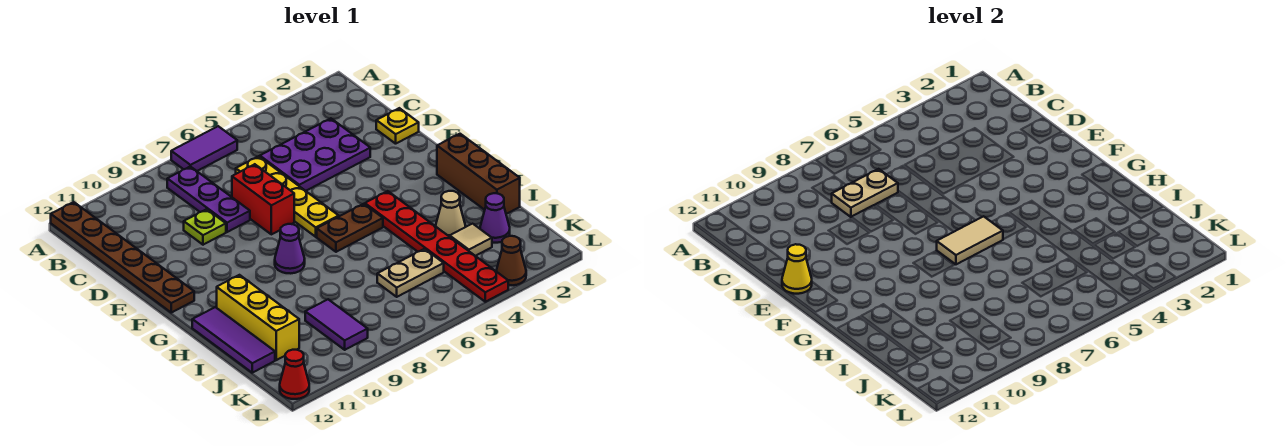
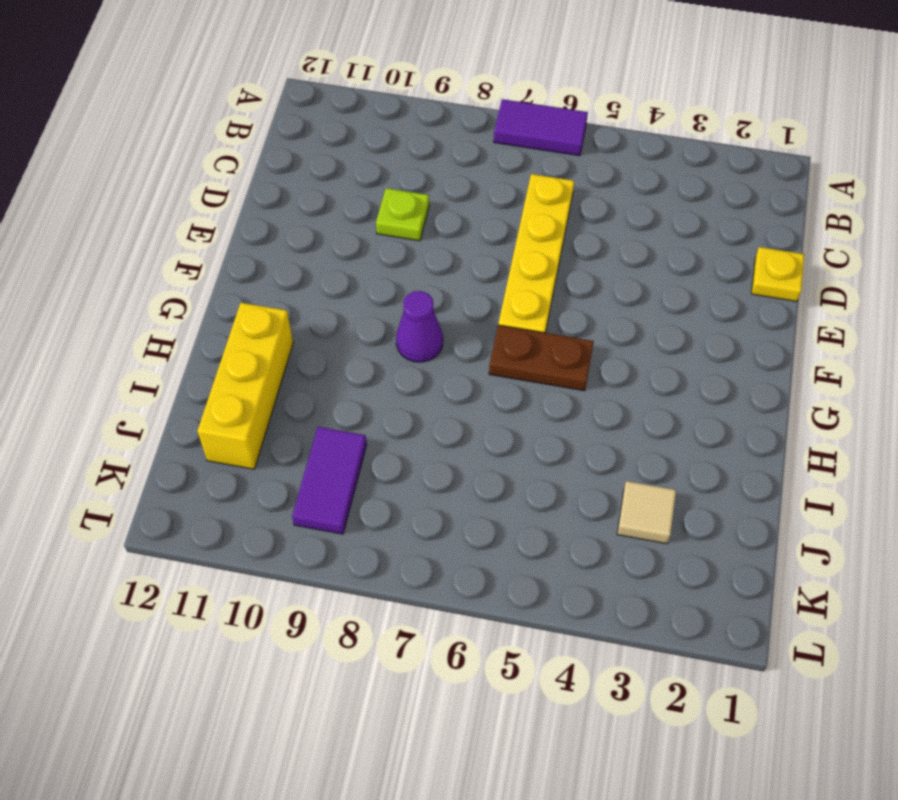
none -> brown 1x6 plate [51,202,194,313]
none -> purple 1x3 plate [167,167,250,232]
none -> purple 2x3 plate [260,118,370,191]

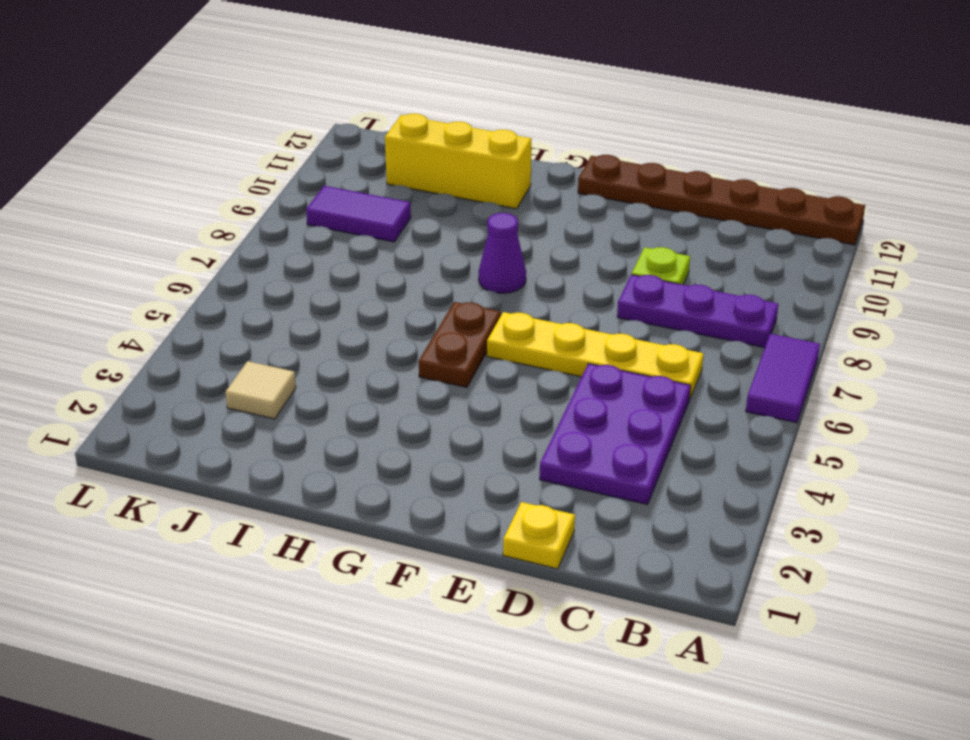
none -> red 1x2 brick [232,164,294,234]
none -> brown 1x3 brick [437,134,520,214]
none -> red 1x6 plate [365,191,508,302]

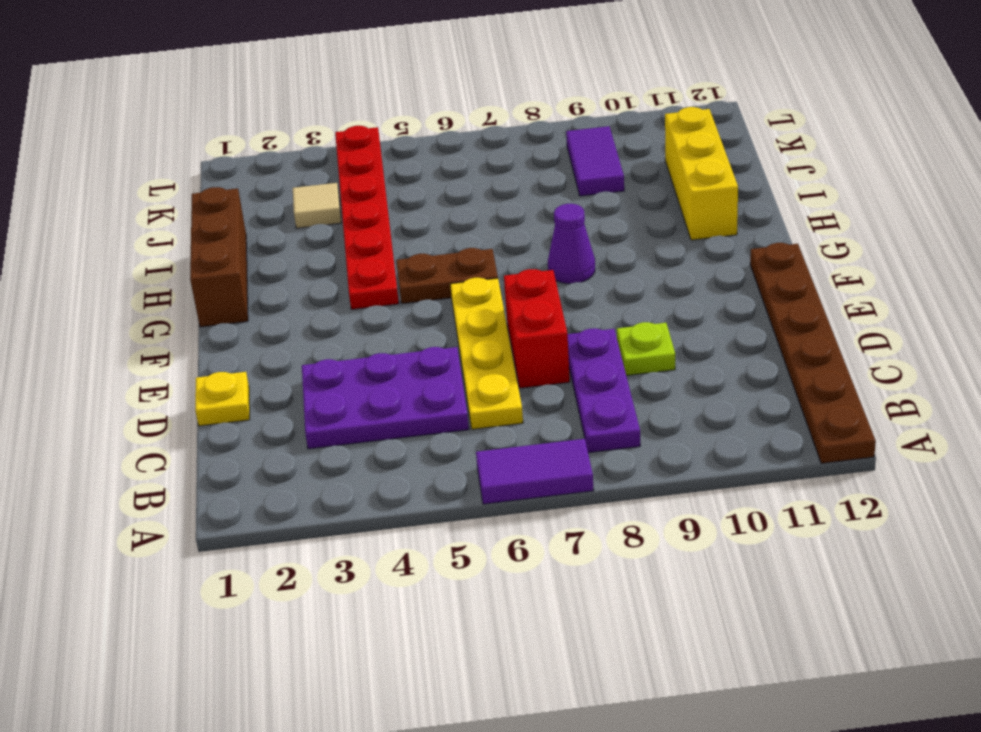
none -> purple 1x3 tile [192,307,275,373]
none -> tan 1x1 cone [436,191,465,237]
none -> purple 1x1 cone [480,193,510,243]

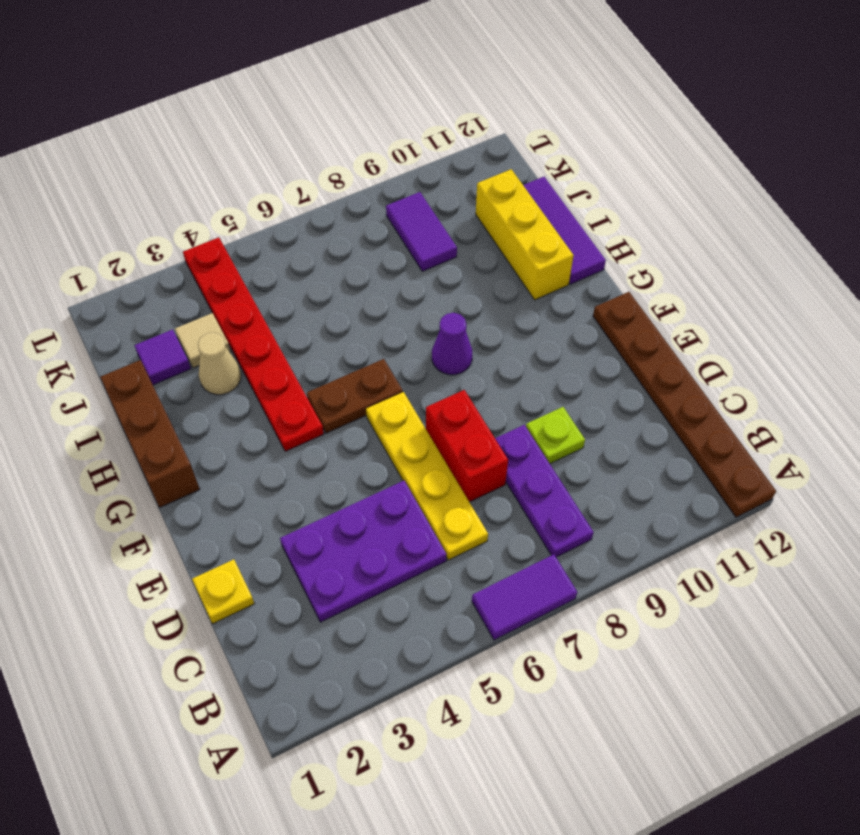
purple 1x1 tile [134,330,191,385] -> purple 1x1 cone [480,193,510,243]
none -> tan 1x2 plate [377,249,444,297]
none -> brown 1x1 cone [496,236,526,285]
none -> red 1x1 cone [280,350,309,399]

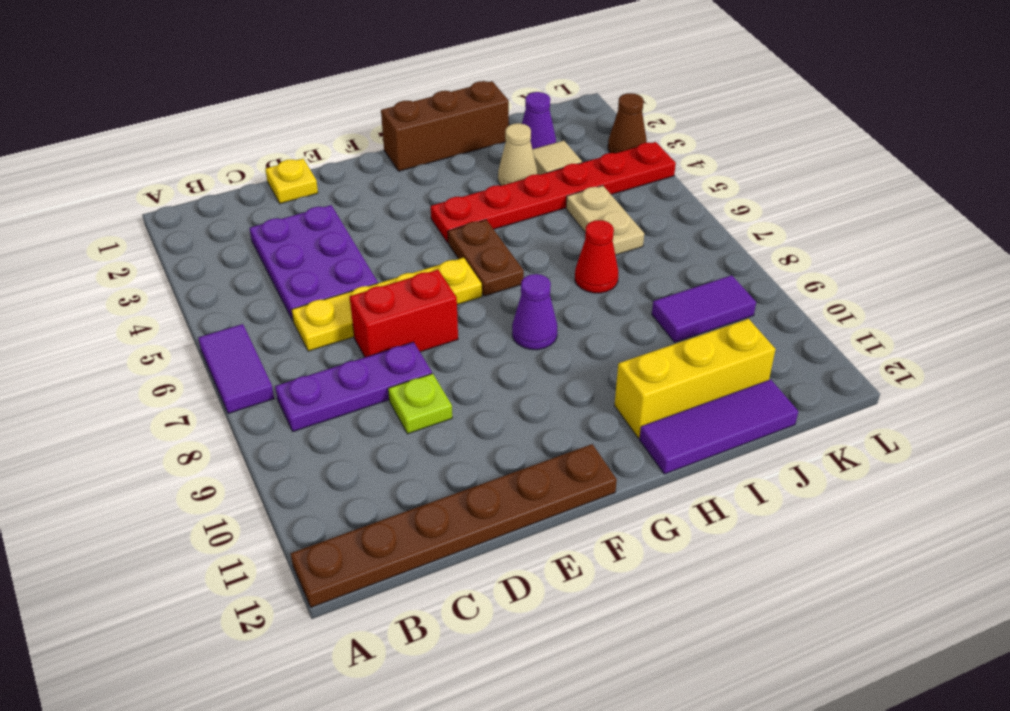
red 1x1 cone [575,220,618,293] -> red 1x1 cone moved to [280,350,309,399]
none -> tan 1x2 plate [832,169,898,217]
none -> yellow 1x1 cone [782,244,812,294]
none -> tan 1x2 tile [937,216,1003,264]

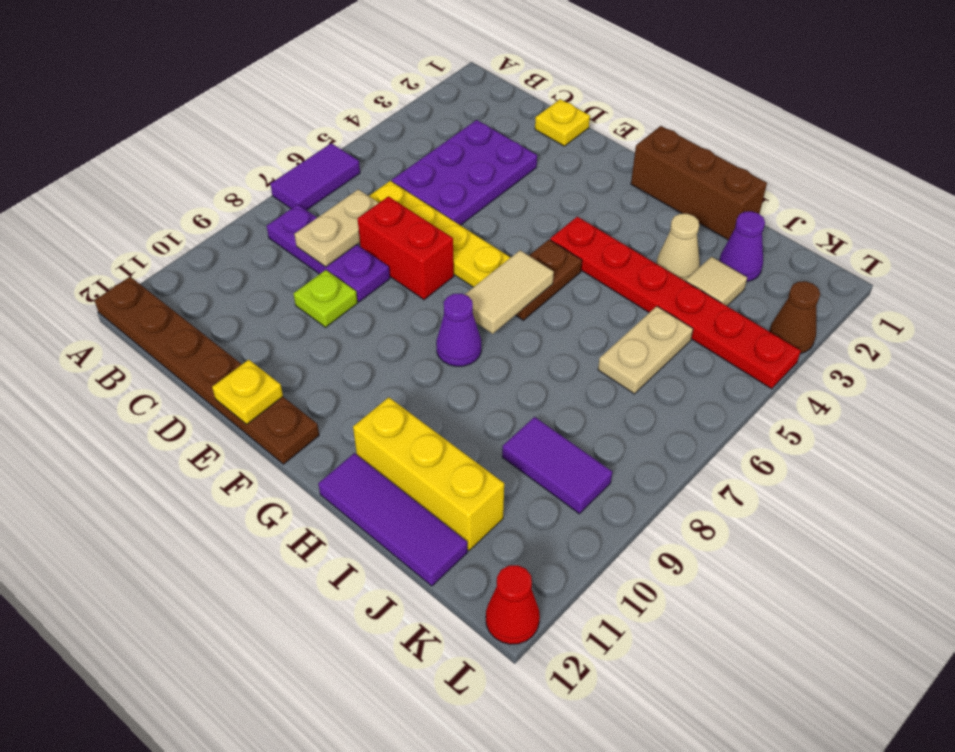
yellow 1x1 plate [212,360,283,424] -> yellow 1x1 cone [782,244,812,294]

